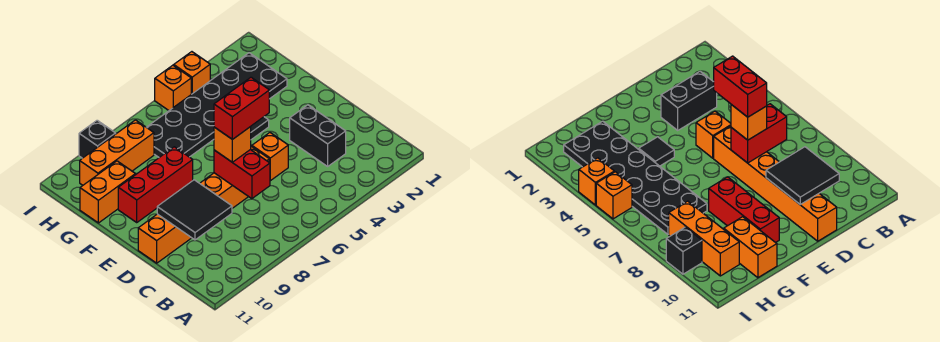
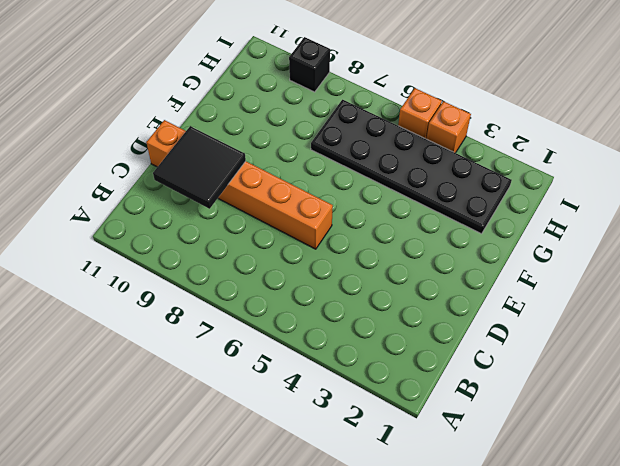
none -> black 1x2 brick [290,105,346,166]
none -> orange 1x1 brick [252,133,288,181]
none -> black 1x1 tile [251,117,269,140]

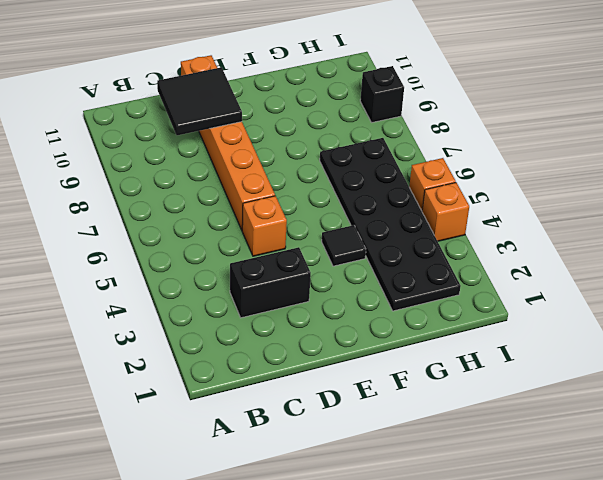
none -> red 1x3 brick [118,147,193,222]
none -> orange 1x2 brick [80,161,135,223]
none -> orange 1x3 brick [80,120,154,185]

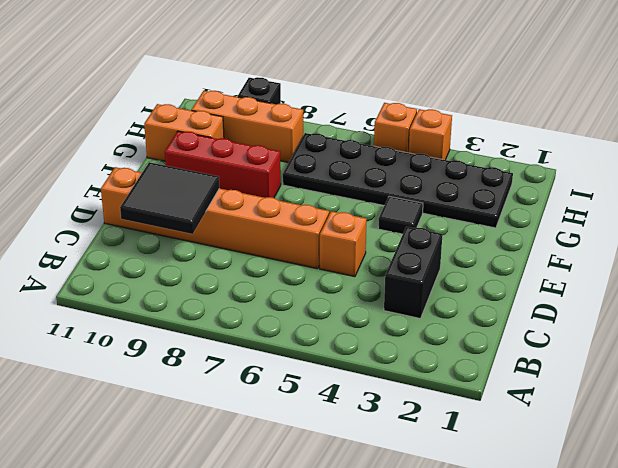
none -> red 1x2 brick [214,149,270,199]
none -> orange 1x1 brick [214,127,251,162]
none -> red 1x2 brick [214,77,269,139]

